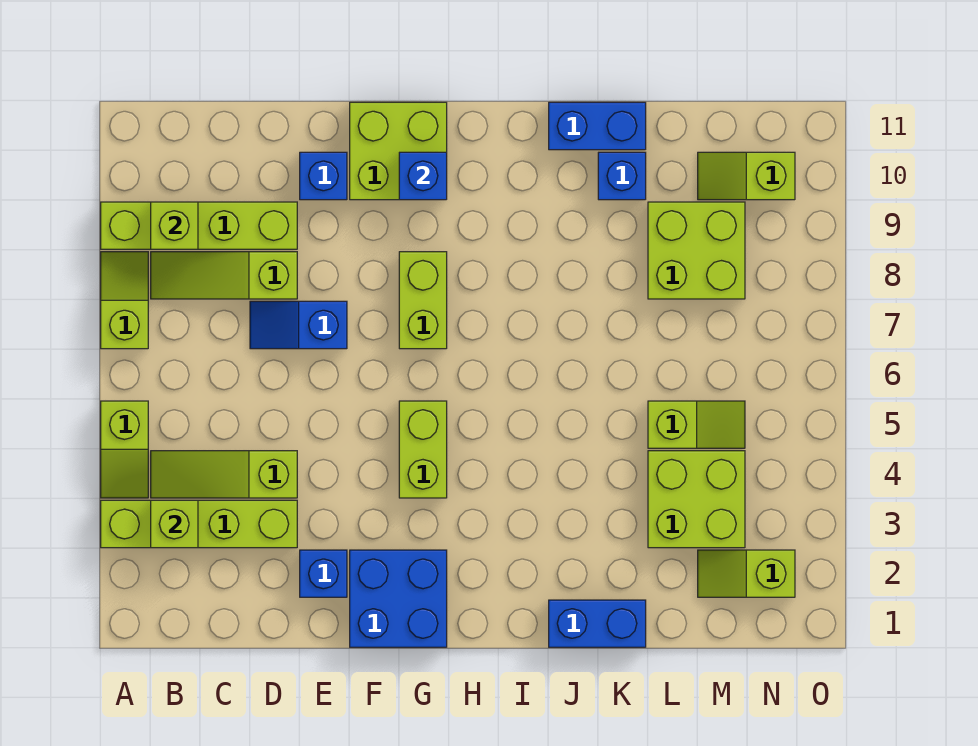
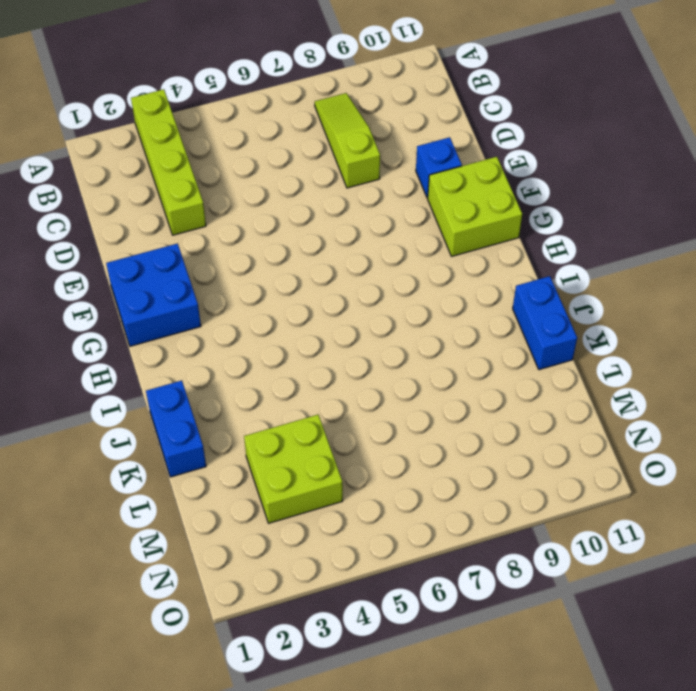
none -> lime 1x2 slope [101,401,148,498]
none -> lime 1x2 slope [101,252,148,349]
none -> lime 1x4 brick [101,202,297,249]

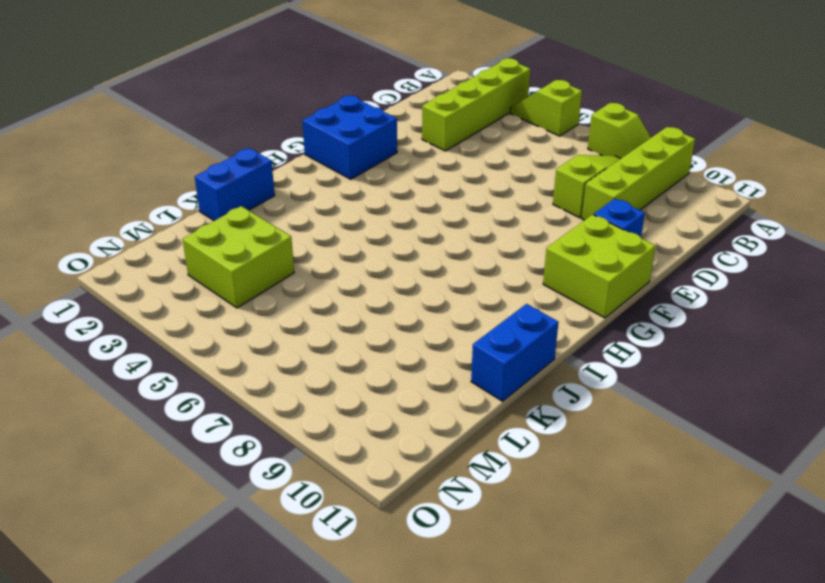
none -> lime 1x3 slope [151,451,297,498]
none -> blue 1x2 slope [250,301,347,349]
none -> blue 1x1 brick [300,550,347,597]

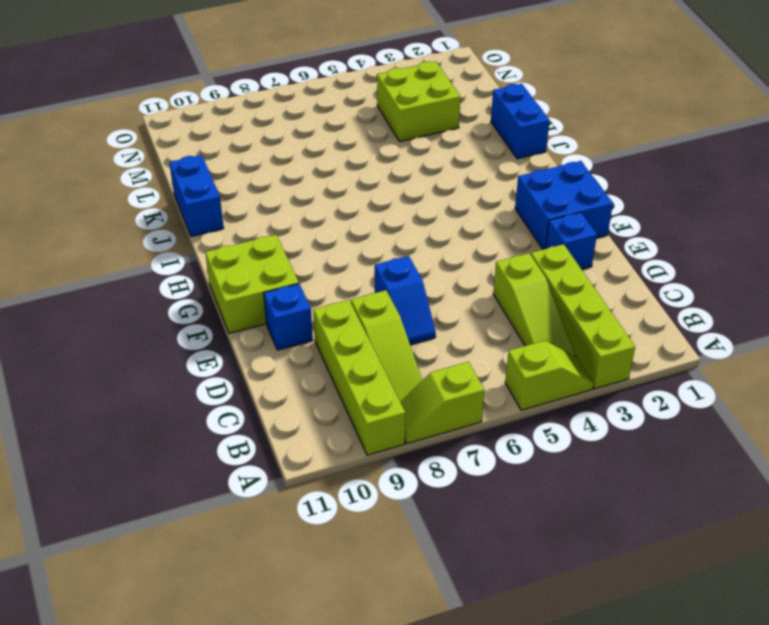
none -> lime 1x2 brick [399,401,447,498]
none -> lime 1x2 brick [399,252,447,349]
none -> blue 1x1 brick [598,152,646,200]

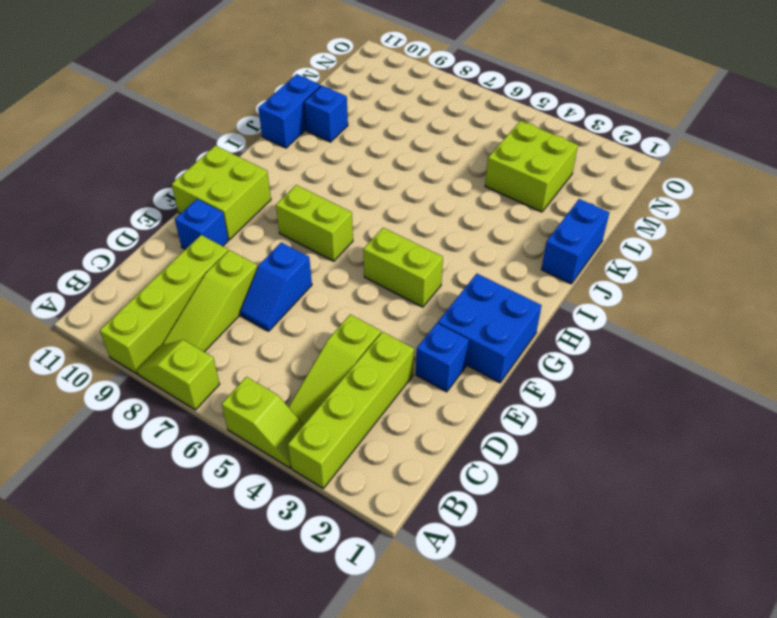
none -> lime 1x2 slope [648,401,745,448]
none -> lime 2x2 brick [648,202,745,299]
none -> lime 1x2 slope [698,550,795,597]

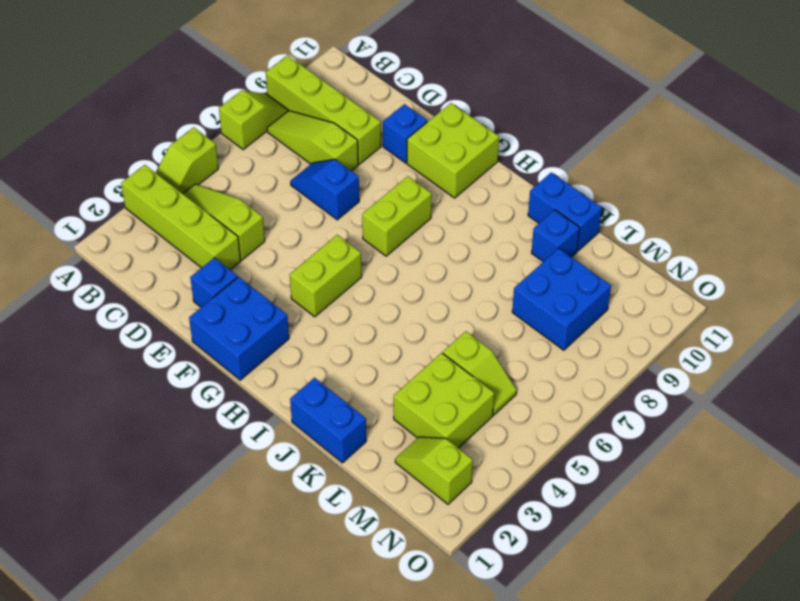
blue 2x2 brick [512,248,611,350] -> lime 2x2 brick [648,202,745,299]
none -> lime 1x2 slope [698,152,795,200]
none -> lime 1x1 brick [151,500,198,548]
none -> lime 1x1 brick [151,202,198,249]

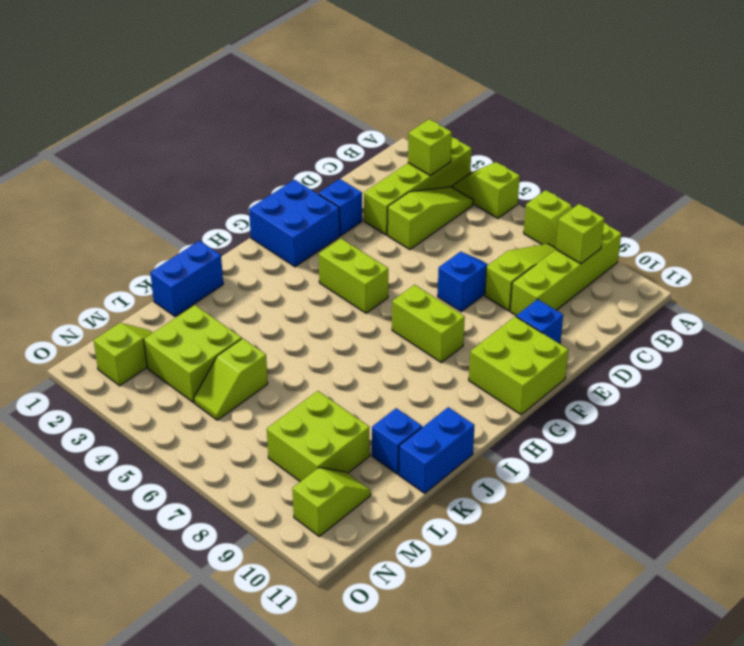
none -> blue 1x1 brick [399,152,447,200]

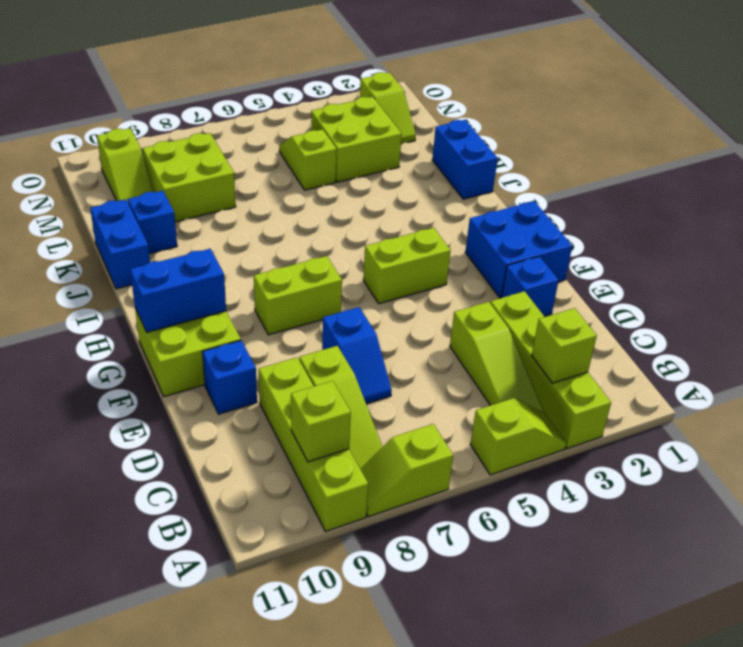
blue 1x2 brick [130,249,226,332] -> blue 1x1 brick [399,152,447,200]

